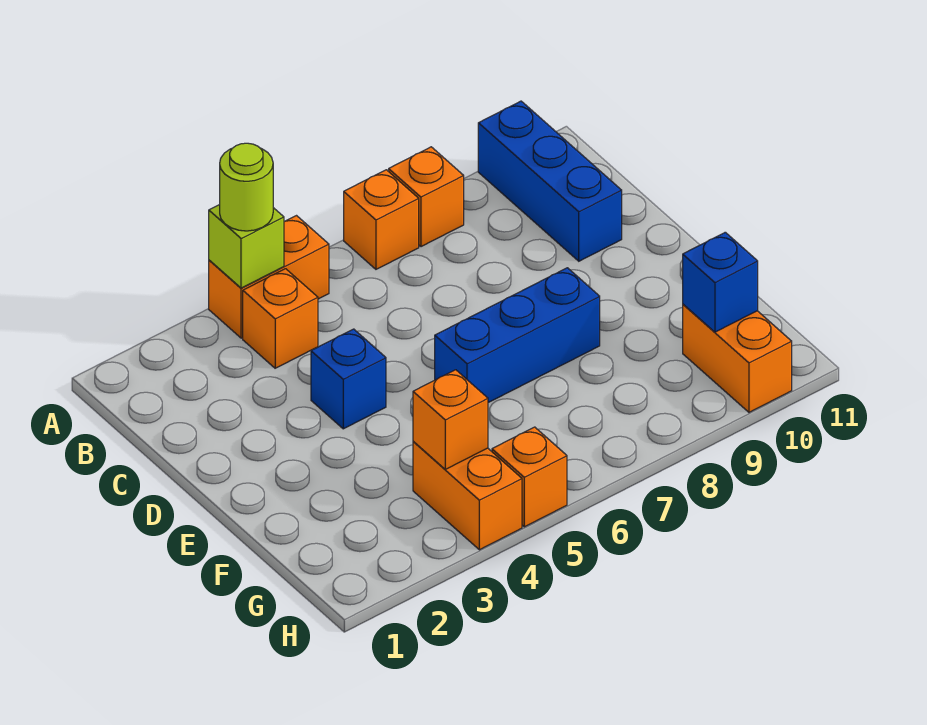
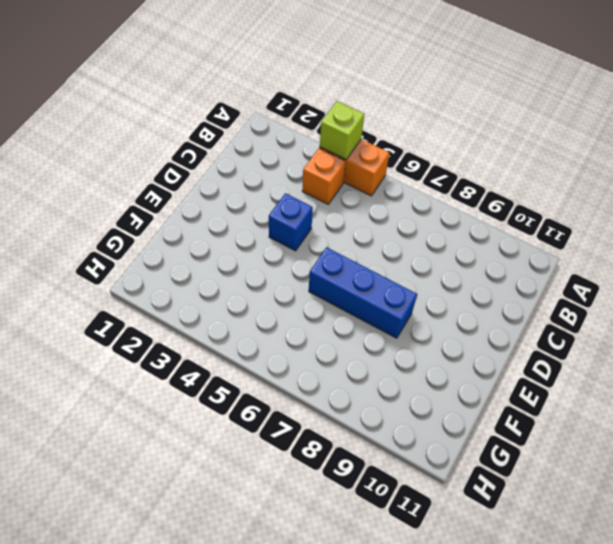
none -> orange 1x1 brick [344,170,419,269]
none -> orange 1x1 brick [389,147,464,247]
none -> blue 1x3 brick [478,101,622,261]

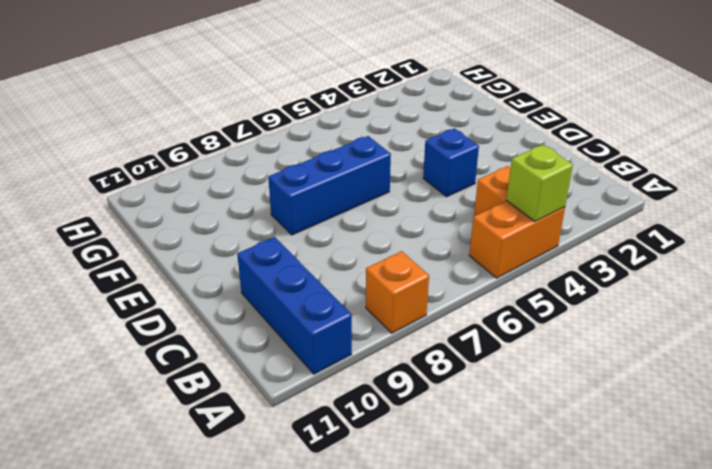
none -> orange 1x1 brick [344,170,419,269]
none -> orange 1x2 brick [413,441,522,550]
none -> orange 1x2 brick [683,304,792,412]

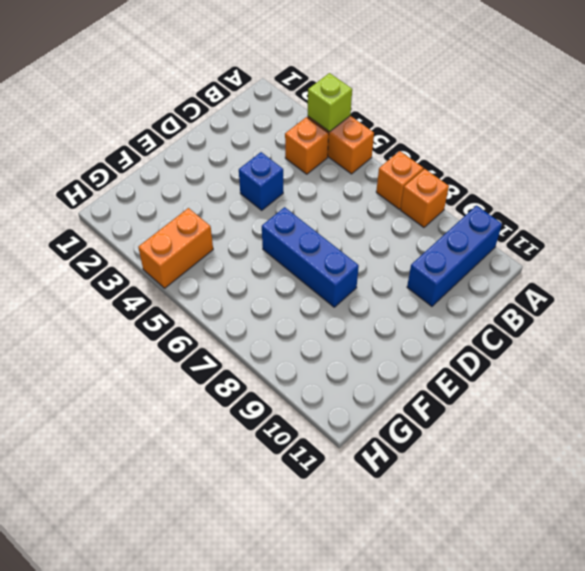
none -> orange 1x2 brick [683,304,792,412]
none -> orange 1x1 brick [492,427,567,527]
none -> orange 1x1 brick [413,370,488,469]

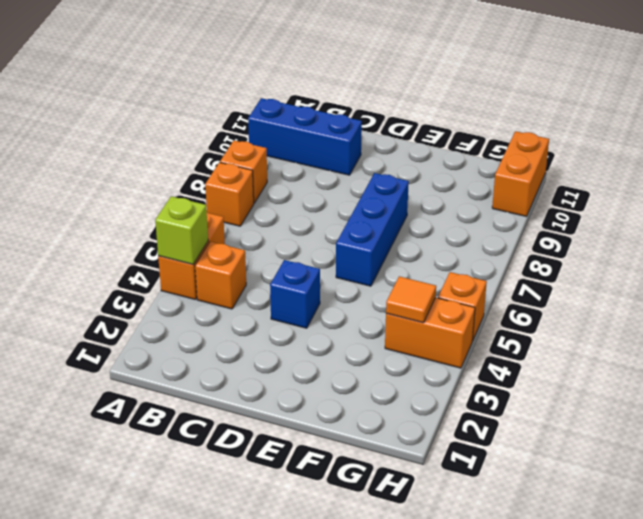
orange 1x1 tile [386,276,436,323] -> orange 1x1 brick [413,370,488,469]
orange 1x2 brick [492,131,549,217] -> orange 1x2 brick turned to [683,304,792,412]
none -> blue 1x1 brick [683,232,758,332]
none -> lime 1x1 round brick [220,143,273,231]

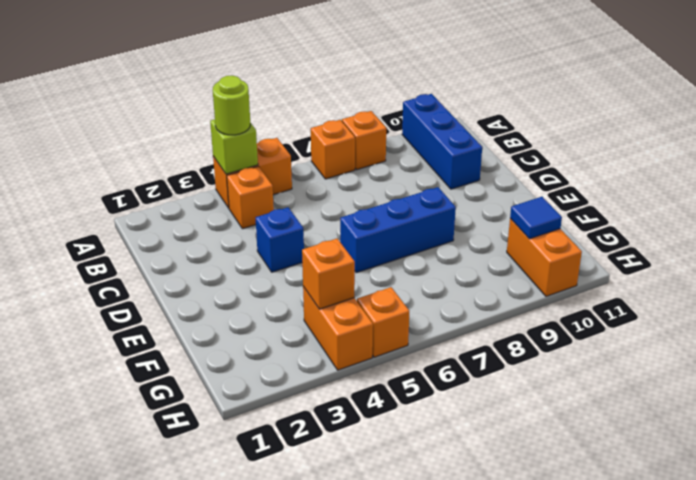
blue 1x1 tile [510,197,562,239] -> blue 1x1 brick [683,232,758,332]

